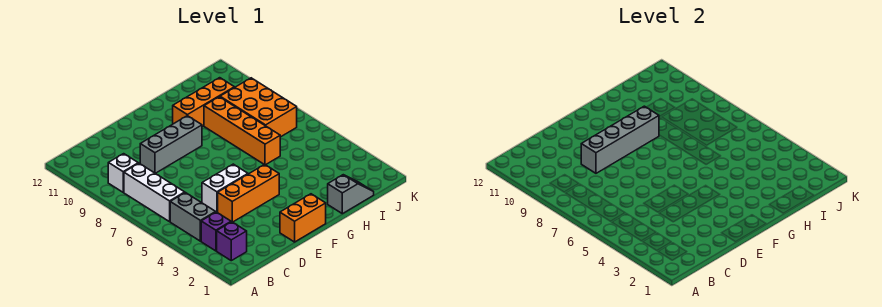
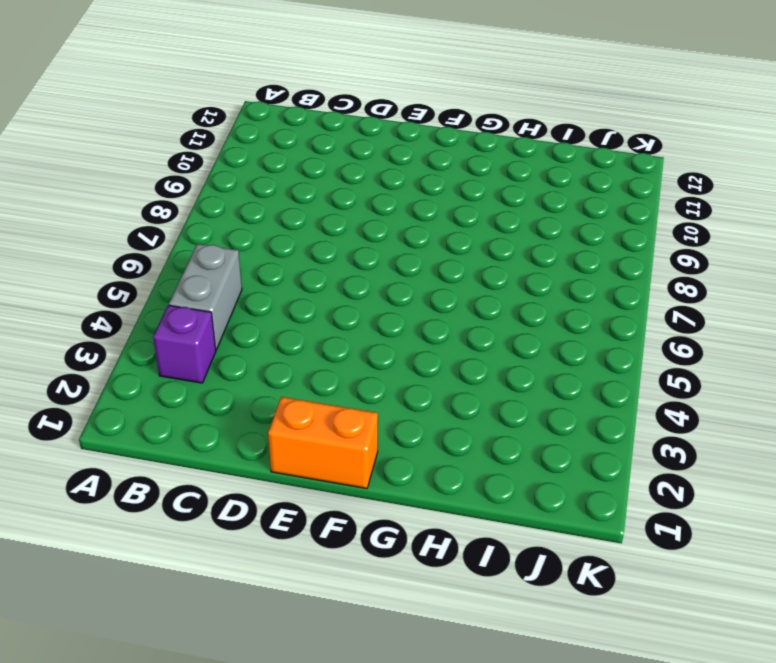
none -> purple 1x1 brick [217,222,247,261]
none -> white 1x3 brick [124,163,185,222]
none -> white 1x1 brick [108,154,138,192]

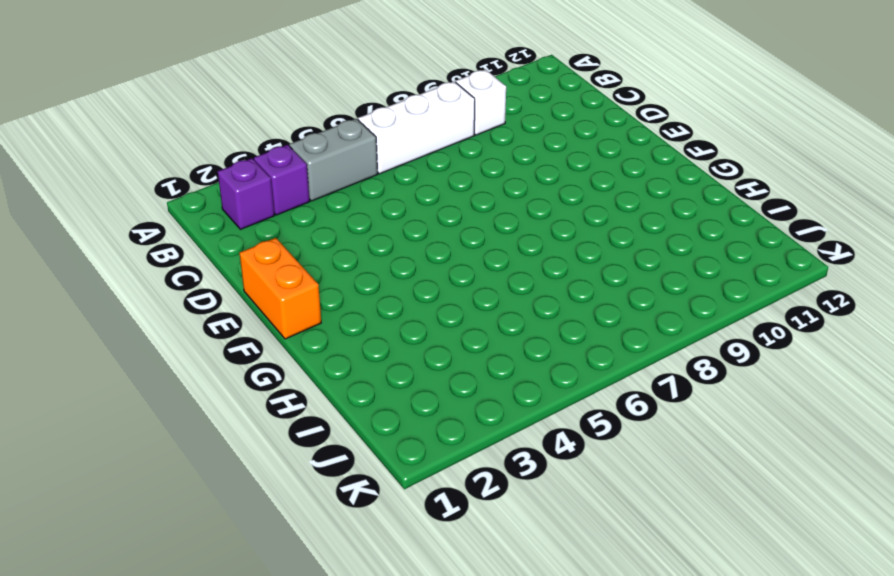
none -> orange 1x3 brick [217,164,279,222]
none -> white 1x2 brick [202,164,248,212]
none -> grey 1x3 brick [140,116,202,173]

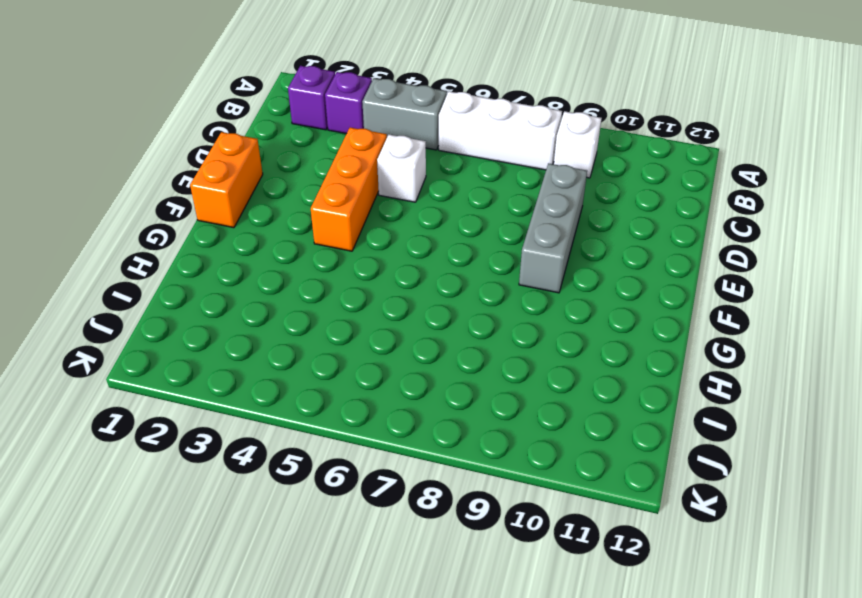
white 1x1 brick [377,135,426,202] -> white 1x2 brick [202,164,248,212]
none -> orange 1x3 brick [173,78,234,127]
none -> grey 1x2 slope [328,175,374,214]
none -> orange 1x4 brick [204,97,280,165]

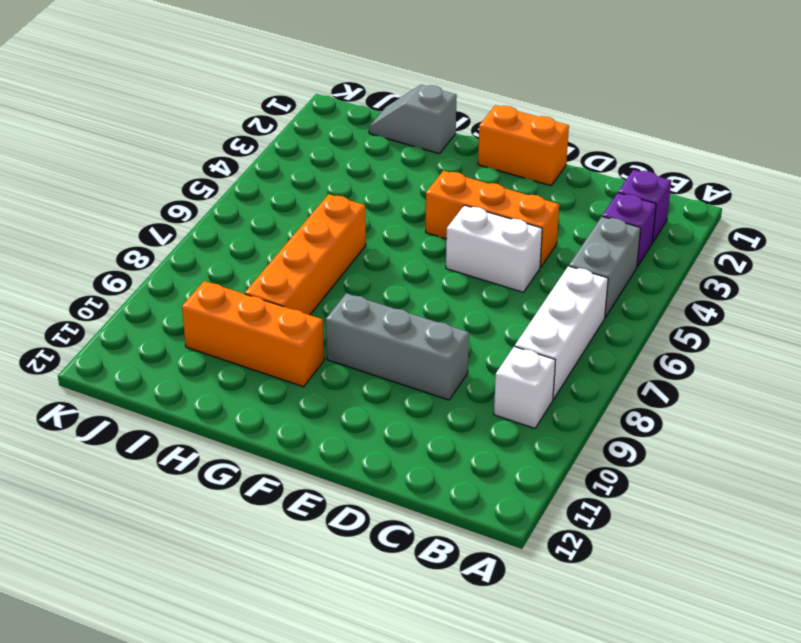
none -> orange 2x3 brick [220,78,297,137]
none -> grey 1x4 brick [581,106,659,173]

